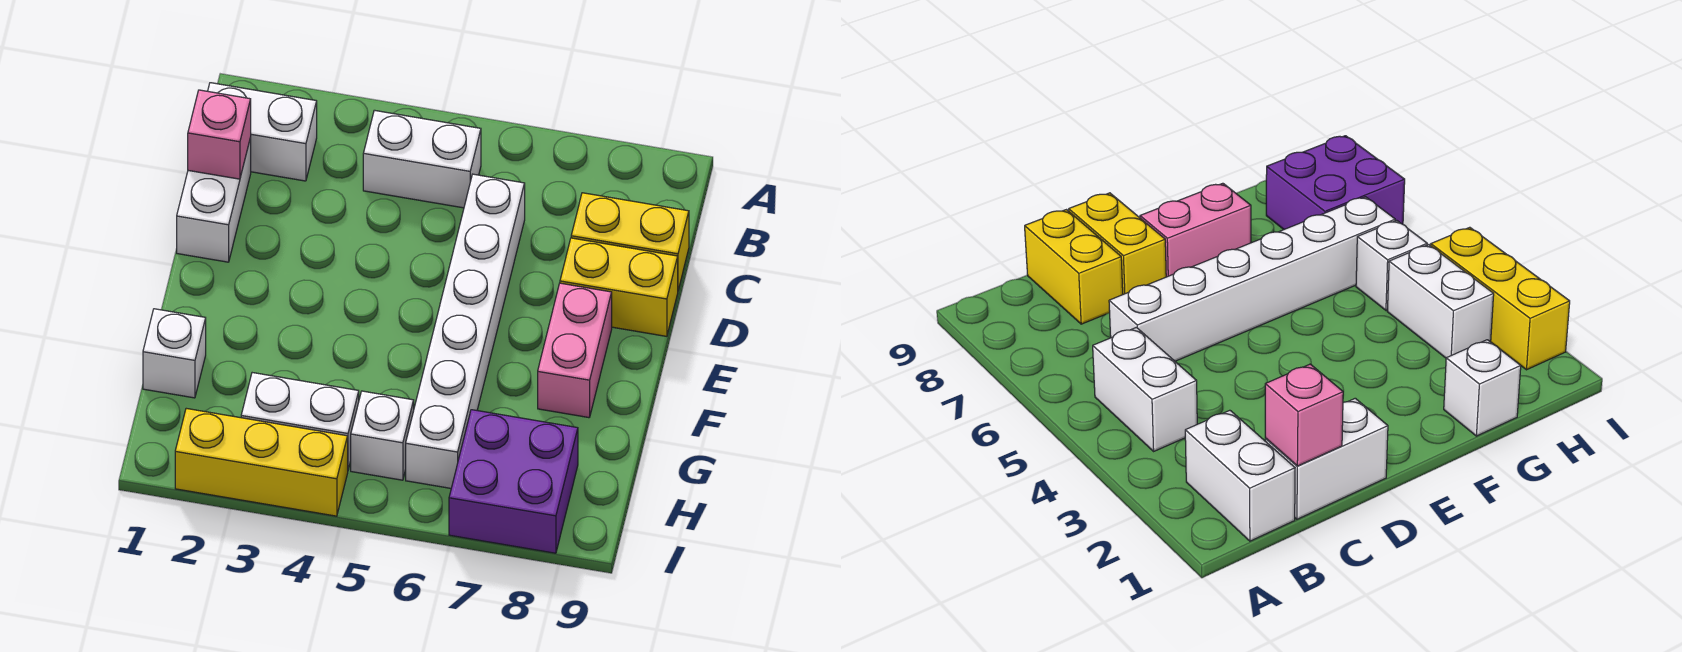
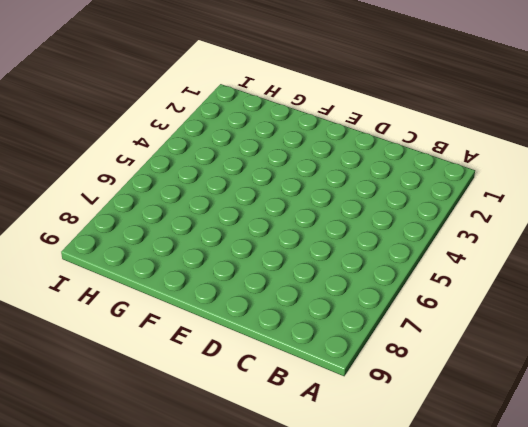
none -> white 1x2 brick [208,83,317,181]
none -> white 1x2 brick [363,110,481,208]
none -> white 1x2 brick [177,138,251,262]

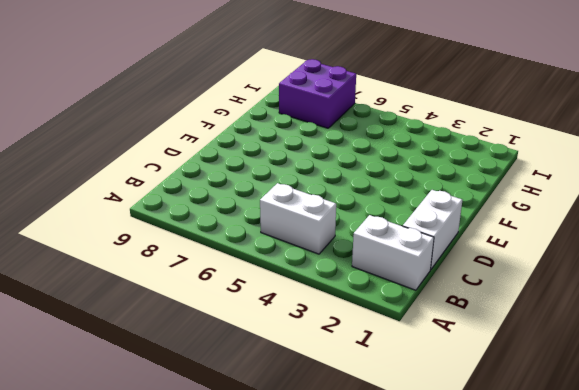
none -> white 1x6 brick [406,174,525,488]
none -> yellow 1x2 brick [571,193,689,290]
none -> yellow 1x2 brick [560,238,678,336]

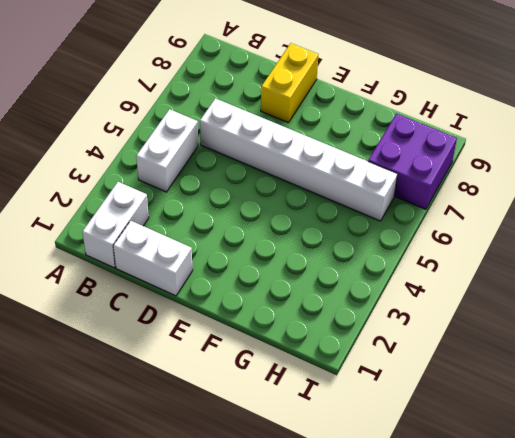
none -> yellow 1x2 brick [571,193,689,290]
none -> pink 1x2 brick [538,283,612,418]
none -> white 1x1 brick [143,309,206,398]

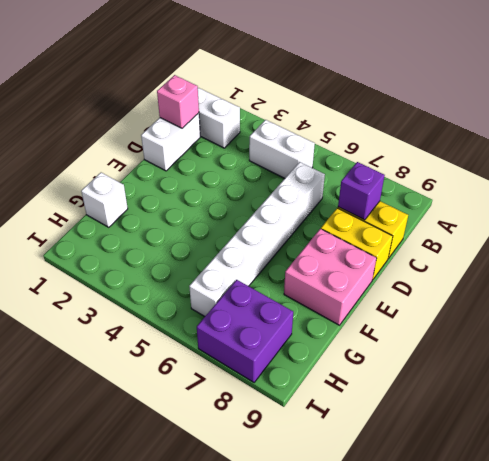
purple 1x1 brick [338,162,385,220] -> none
pink 2x2 brick [284,229,377,325] -> pink 1x2 brick [538,283,612,418]
none -> white 1x2 brick [241,373,359,470]
none -> white 1x1 brick [351,391,414,480]
none -> yellow 1x3 brick [175,408,348,516]

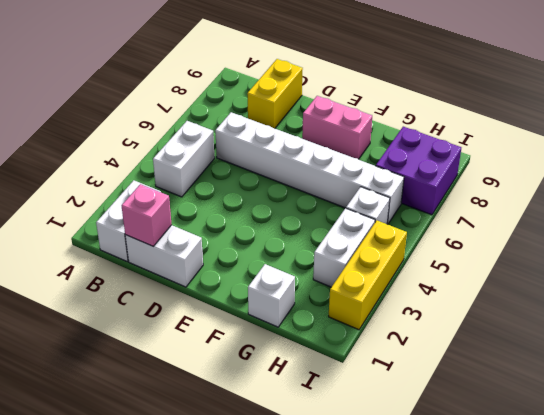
none -> yellow 1x2 brick [560,238,678,336]

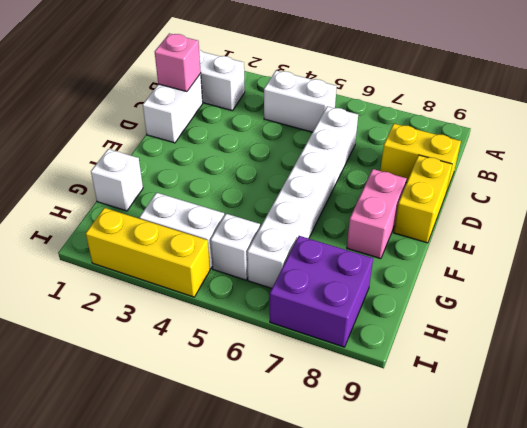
yellow 1x2 brick [394,155,452,243] -> yellow 1x2 brick turned to [560,238,678,336]

